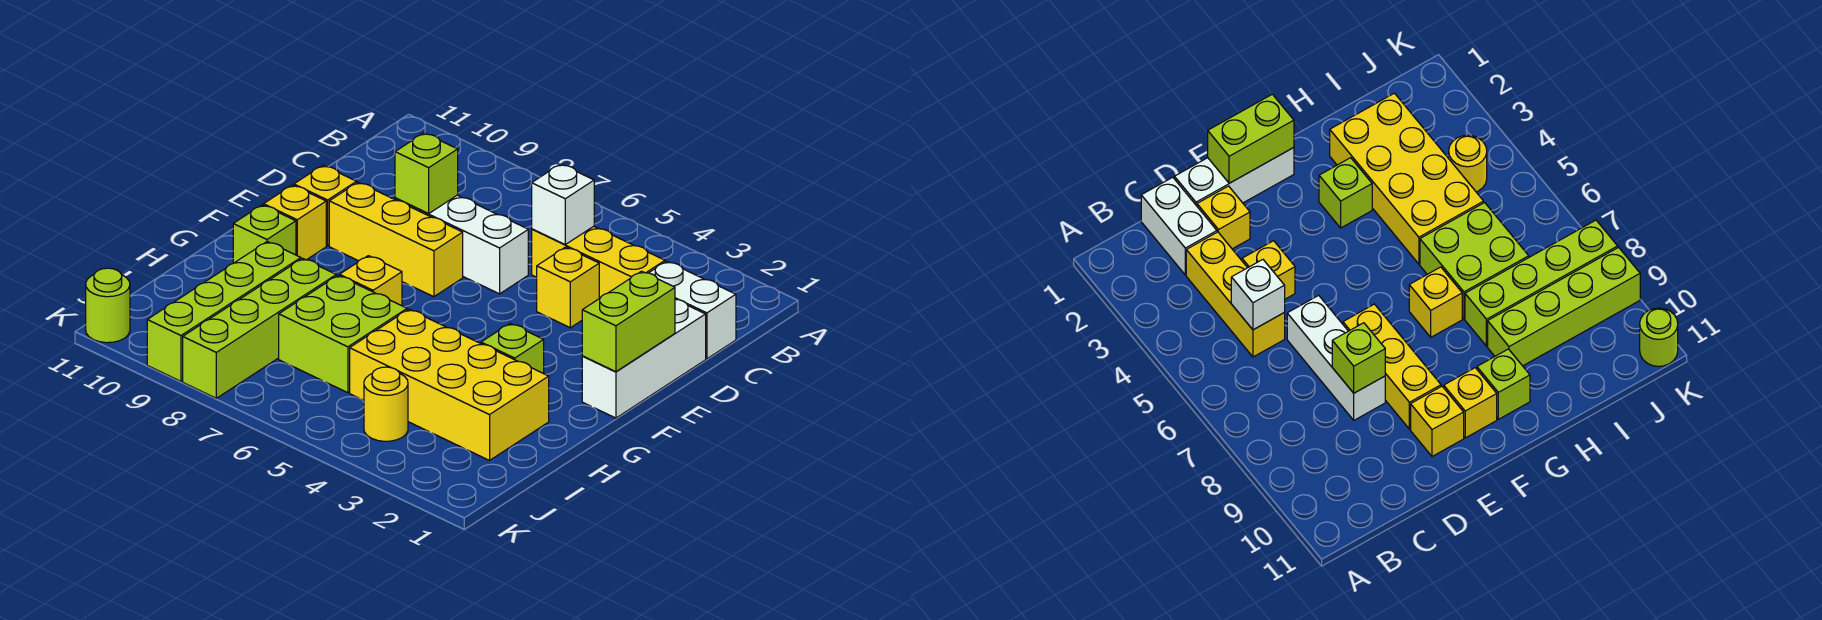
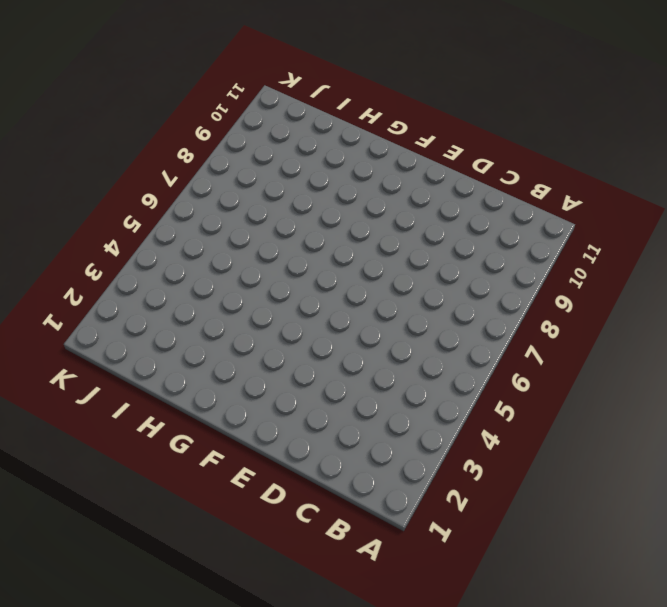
none -> white 1x2 brick [649,261,736,359]
none -> yellow 1x3 brick [532,226,665,299]
none -> white 1x3 brick [582,299,706,418]

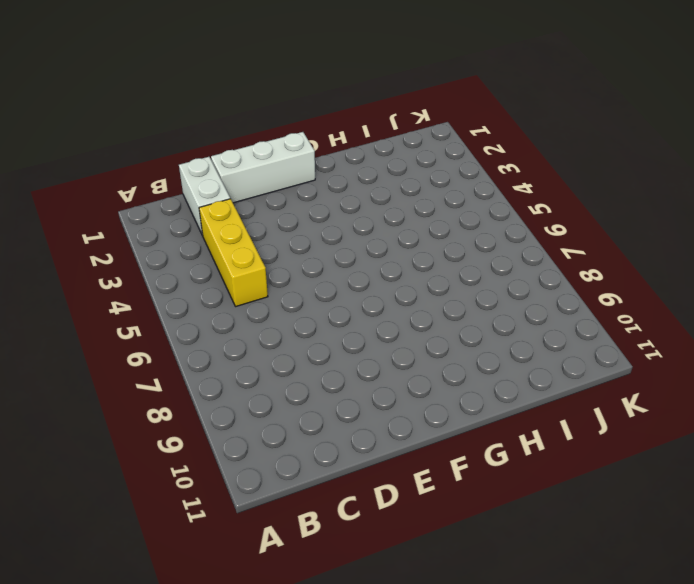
none -> yellow 1x1 brick [1197,186,1250,249]
none -> yellow 1x1 brick [537,247,599,328]
none -> white 1x3 brick [395,195,528,294]

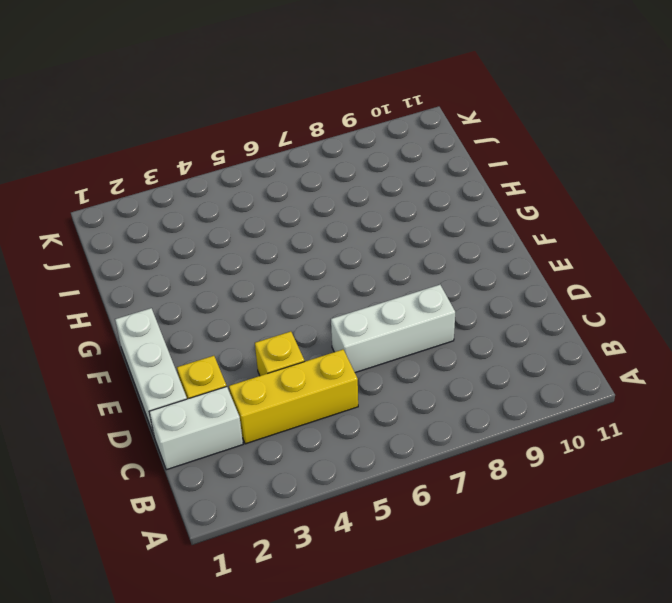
none -> yellow 1x3 brick [329,182,463,297]
none -> yellow 1x1 brick [294,165,357,246]
none -> yellow 1x1 brick [264,185,326,260]

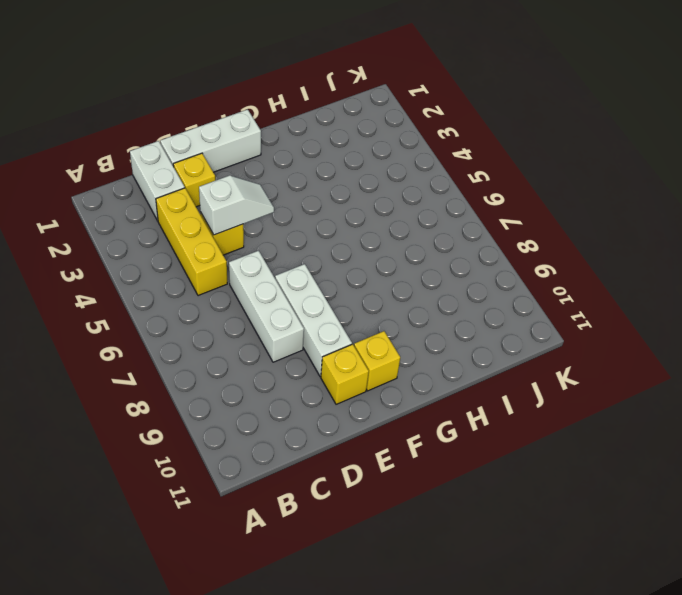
white 1x2 slope [199,175,274,235] -> none
white 1x3 brick [275,264,352,377] -> yellow 1x3 brick [329,182,463,297]
none -> lime 1x1 brick [481,324,544,373]
none -> yellow 1x1 brick [339,256,402,306]
none -> lime 1x1 brick [233,205,296,263]

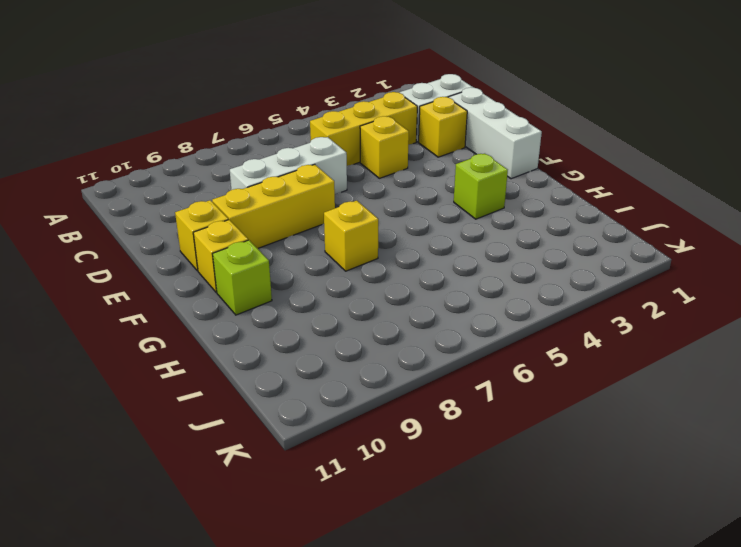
none -> yellow 2x4 brick [350,309,549,460]
none -> lime 2x2 brick [279,276,407,393]
none -> lime 1x4 brick [183,258,336,398]

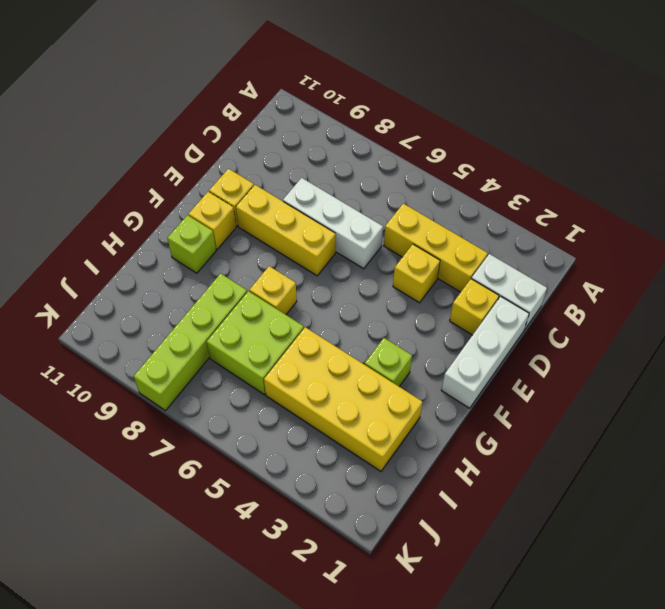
none -> lime 1x4 brick [147,242,301,381]
none -> yellow 1x1 round brick [364,367,408,441]
none -> lime 1x1 round brick [86,268,130,343]

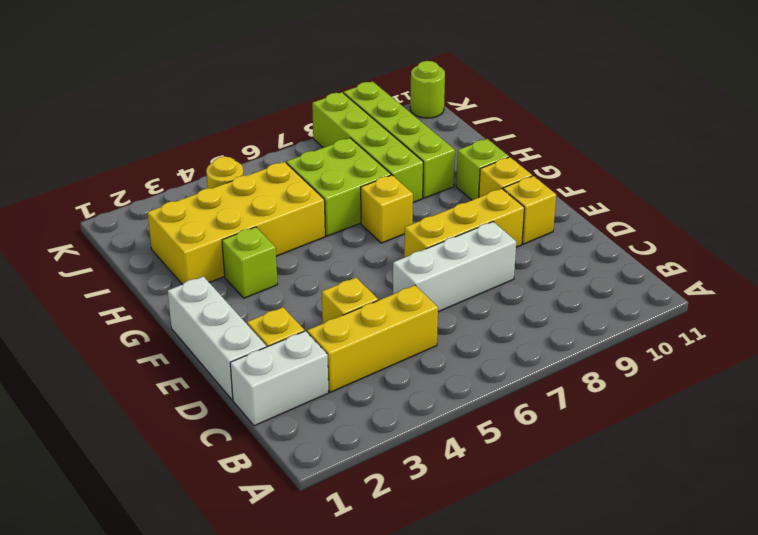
none -> white 1x1 brick [532,164,594,244]
none -> lime 1x1 brick [395,133,458,213]
none -> lime 1x2 brick [582,271,675,372]

